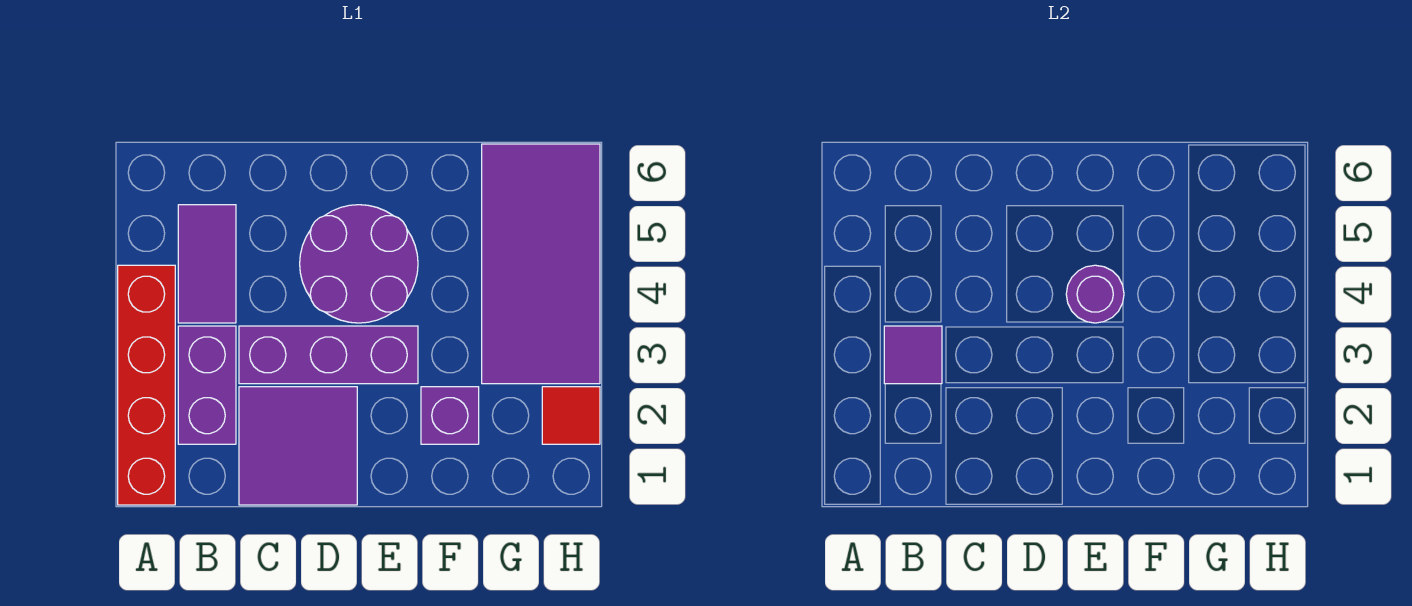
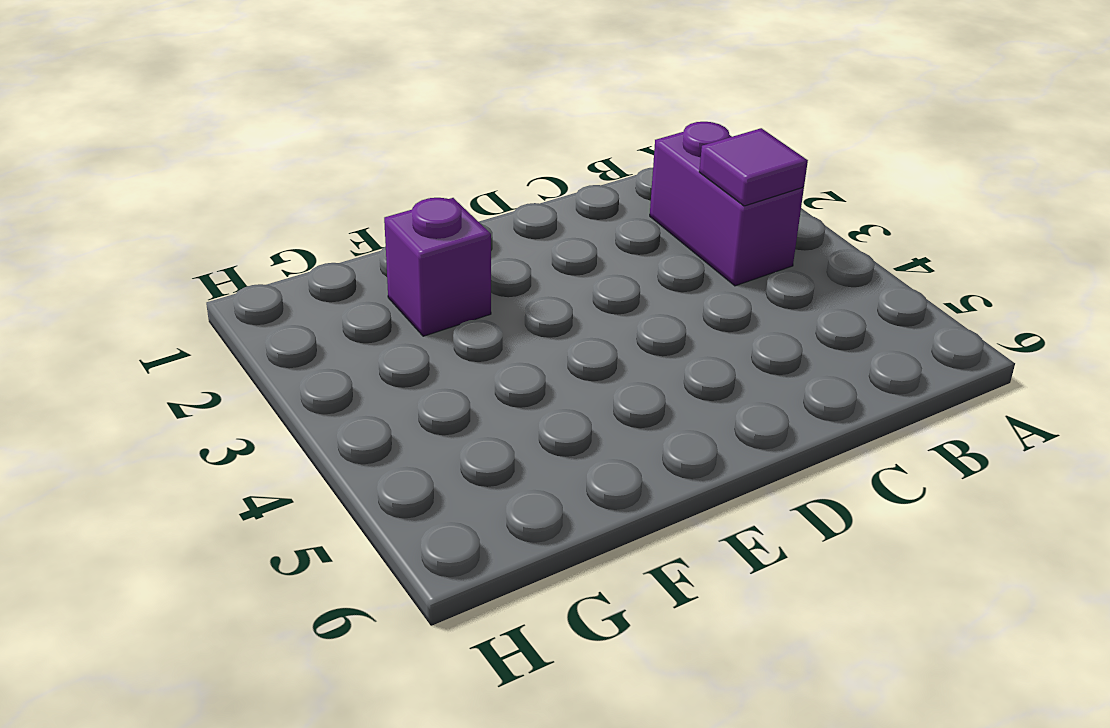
none -> red 1x4 brick [118,265,175,505]
none -> purple 1x2 tile [178,205,236,323]

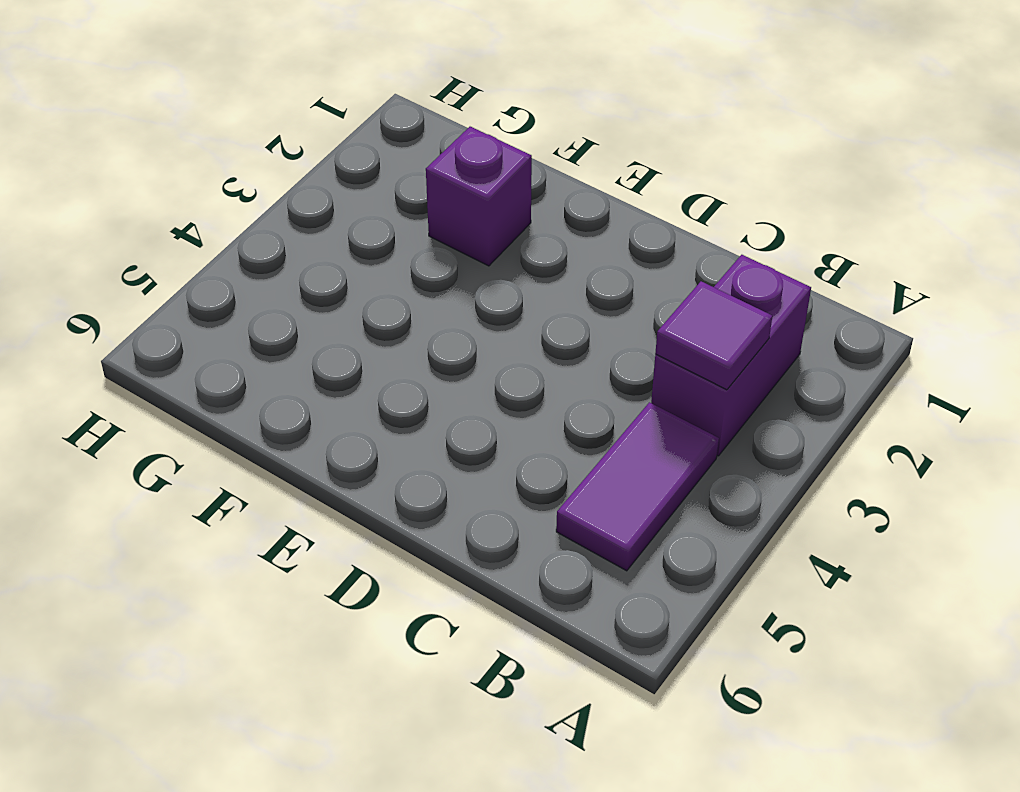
none -> red 1x4 brick [118,265,175,505]
none -> purple 2x2 tile [239,387,357,505]

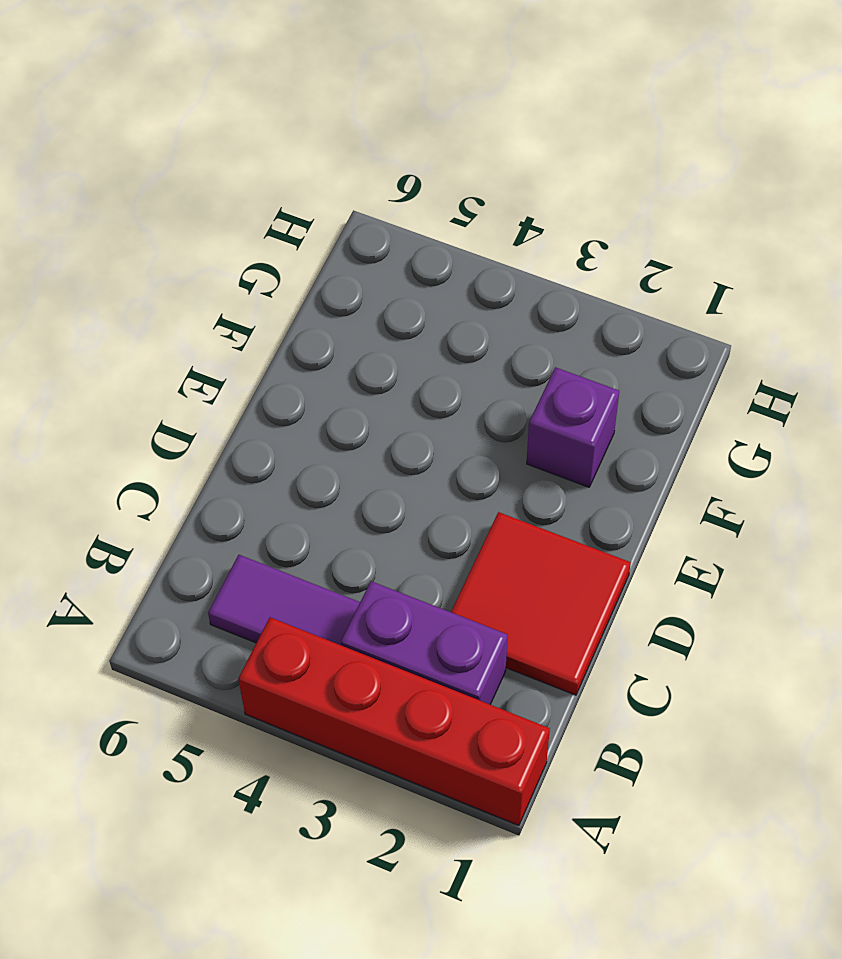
red 2x2 tile [451,512,631,695] -> purple 2x2 tile [239,387,357,505]
none -> purple 1x3 brick [239,326,418,384]
none -> purple 2x2 round brick [300,205,418,323]

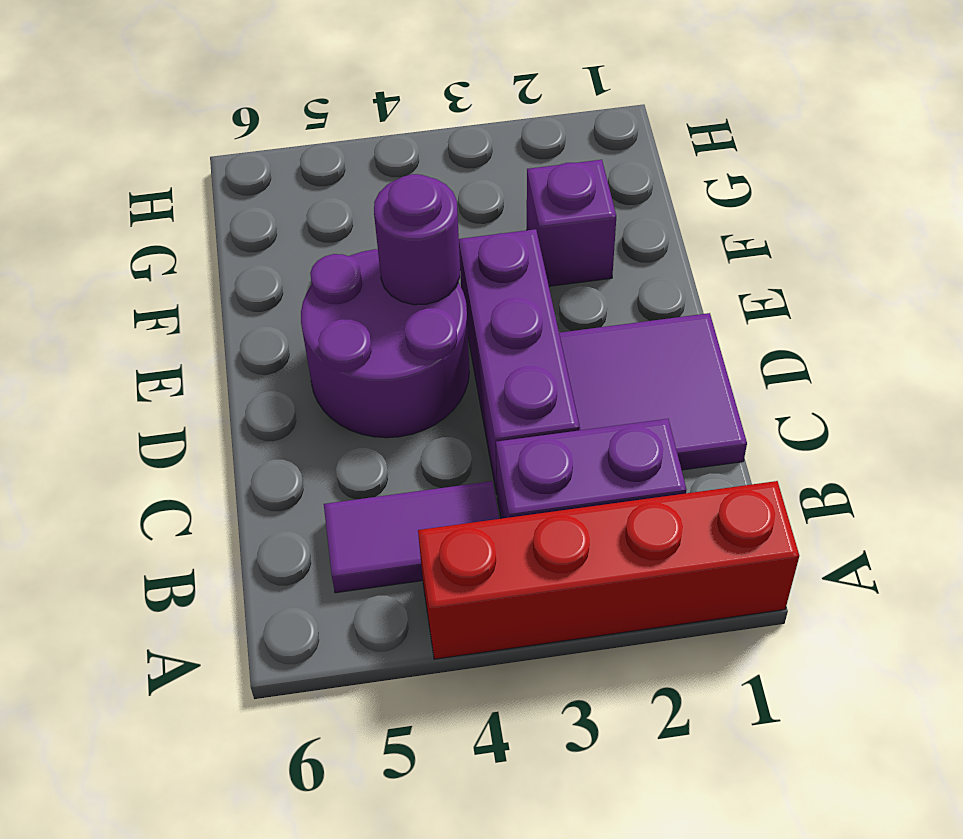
none -> purple 2x4 tile [482,144,600,384]
none -> red 1x1 tile [542,387,600,444]

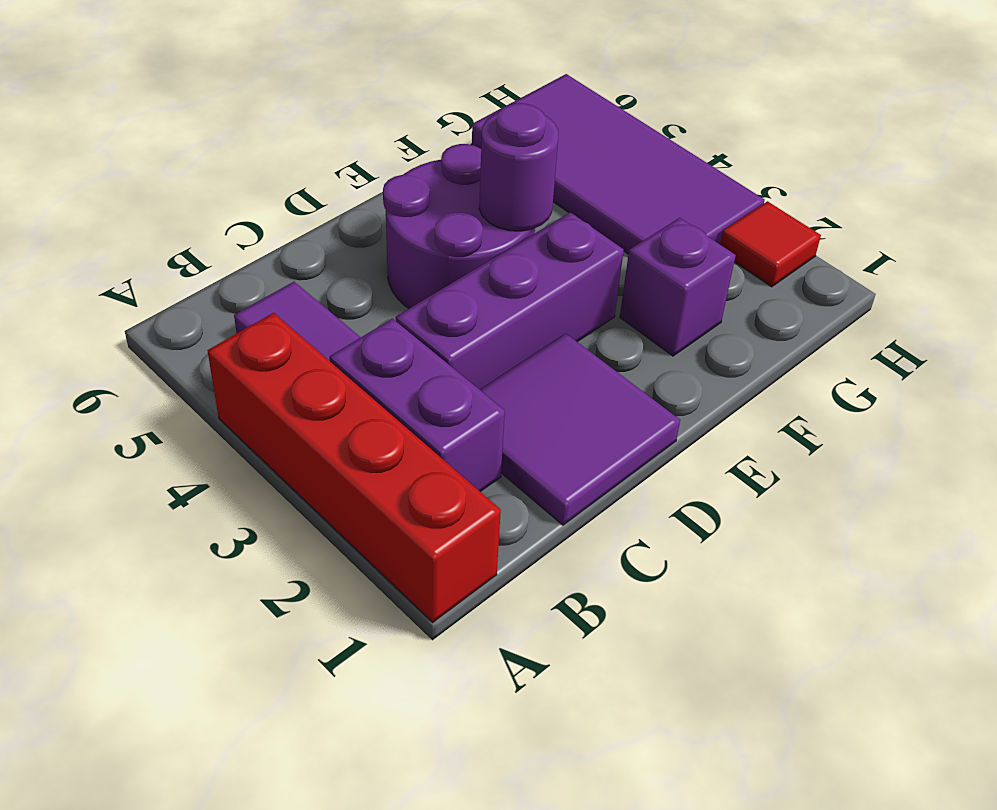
none -> purple 1x1 tile [884,326,942,384]

